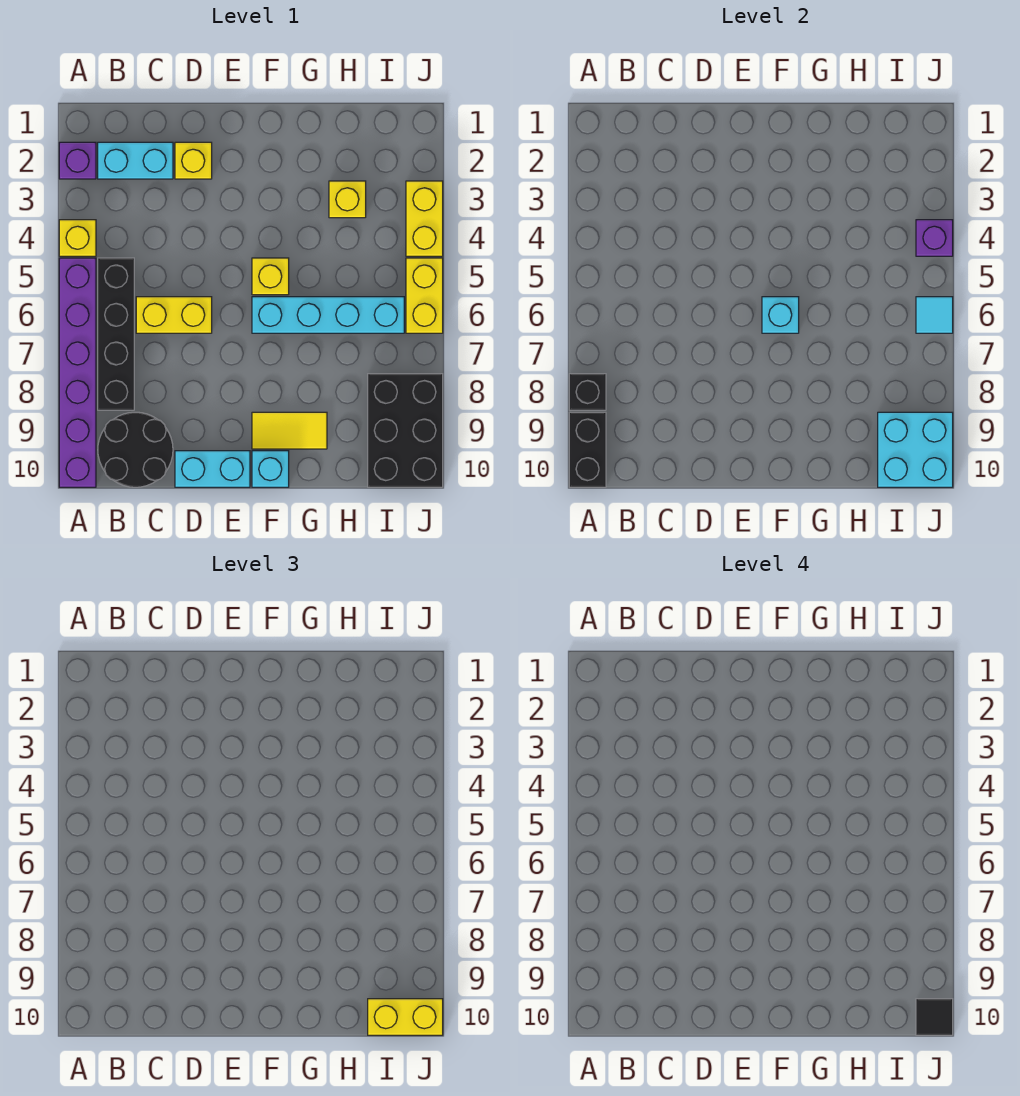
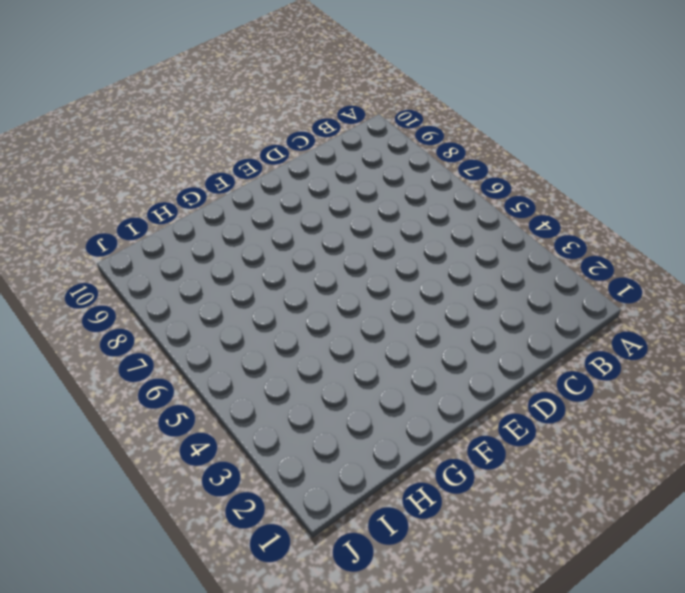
none -> purple 1x1 brick [59,142,96,179]
none -> yellow 1x1 brick [59,220,96,256]
none -> purple 1x6 brick [59,258,96,487]

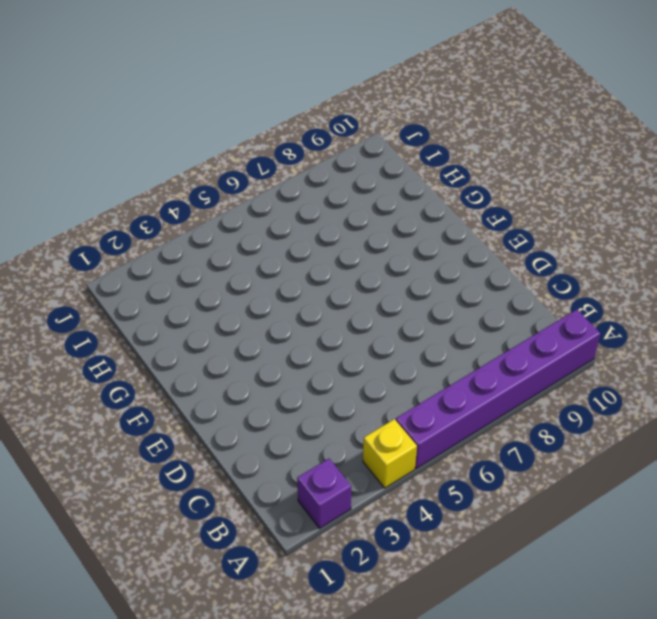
none -> cyan 1x2 brick [98,142,173,179]
none -> black 1x4 brick [98,258,134,410]
none -> black 2x2 round brick [98,412,173,487]

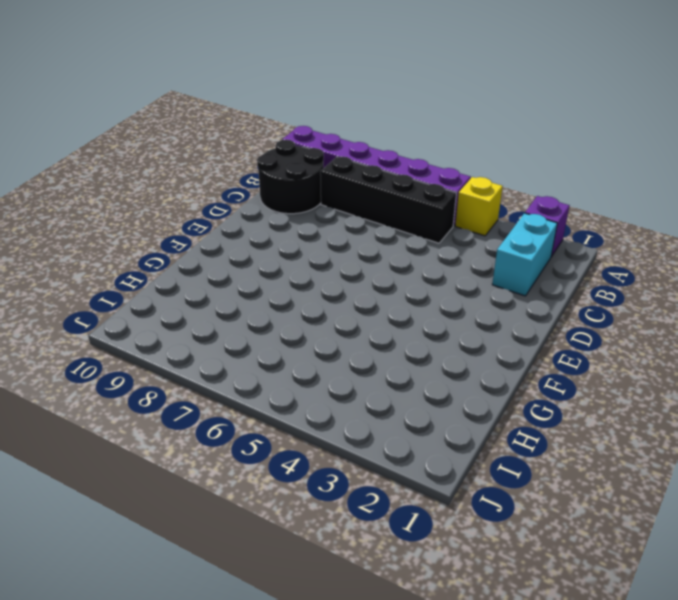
none -> yellow 1x2 brick [136,297,212,333]
none -> yellow 1x1 brick [175,142,212,179]
none -> cyan 1x2 brick [175,451,250,487]

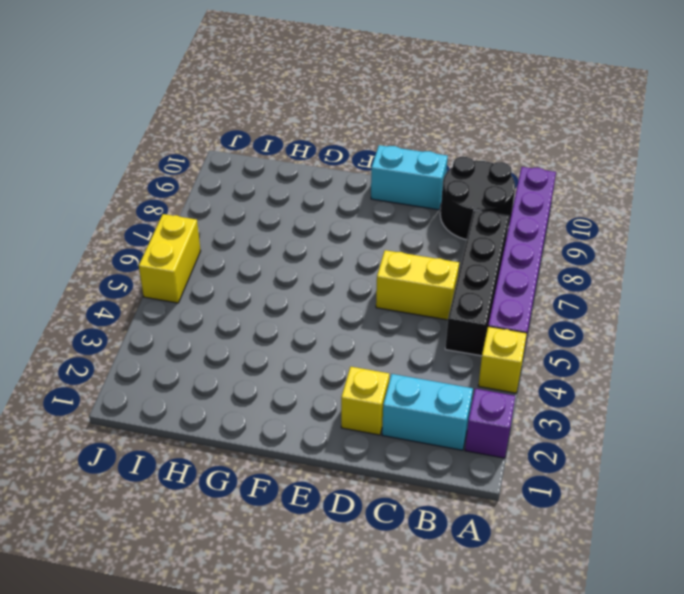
none -> yellow 1x1 brick [252,258,289,295]
none -> cyan 1x4 brick [252,297,404,333]
none -> yellow 1x2 tile [252,412,327,449]

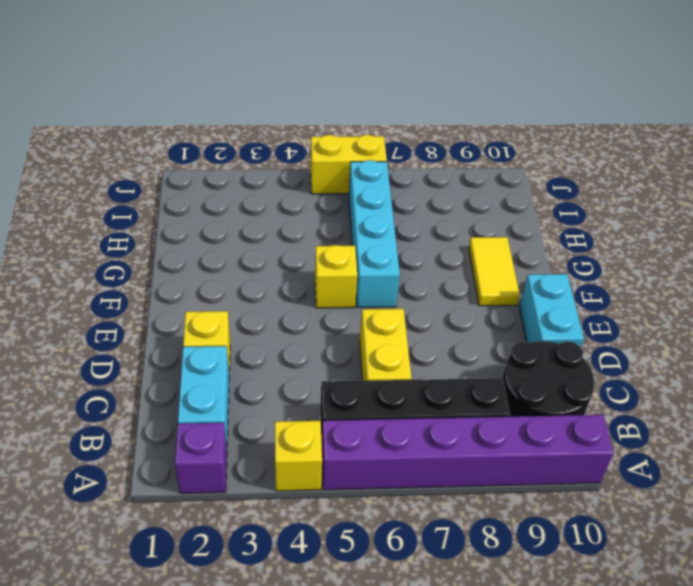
none -> cyan 1x1 brick [252,451,289,487]
none -> yellow 1x1 brick [329,181,366,218]
none -> black 2x3 brick [368,374,443,487]

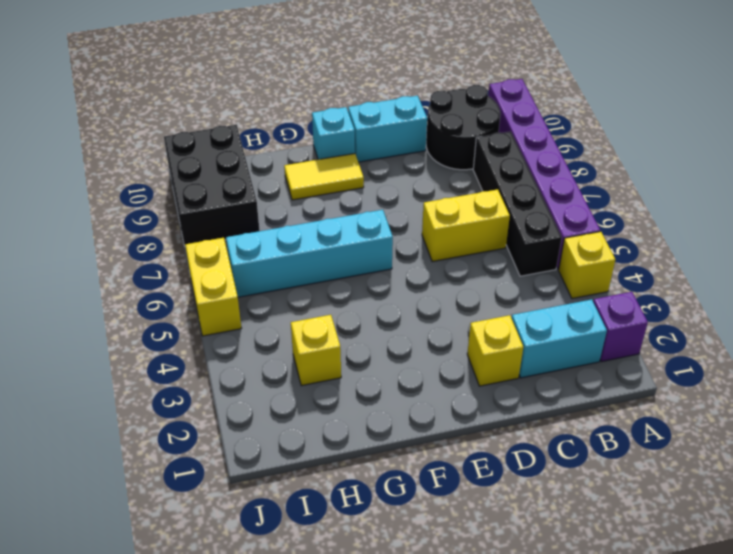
none -> yellow 1x1 brick [252,258,289,295]
none -> yellow 1x2 brick [406,181,443,256]
none -> black 1x1 brick [569,374,606,410]

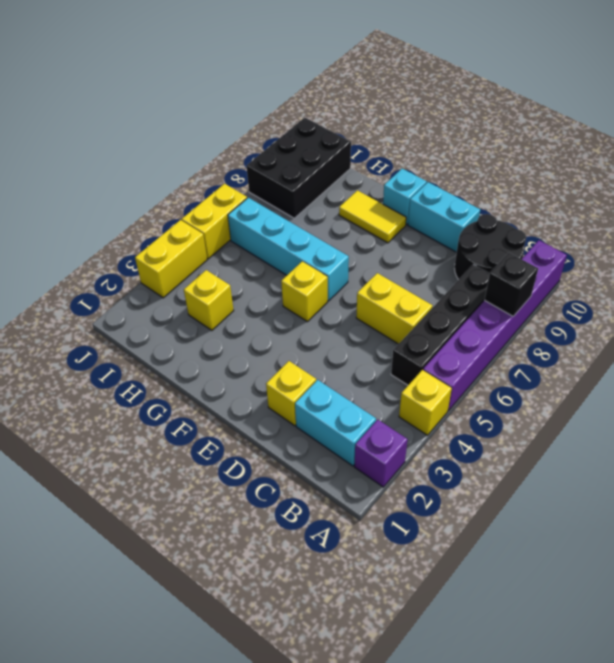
none -> black 1x2 brick [569,412,606,487]
none -> cyan 1x1 brick [762,297,799,333]
none -> cyan 2x2 brick [878,412,953,487]

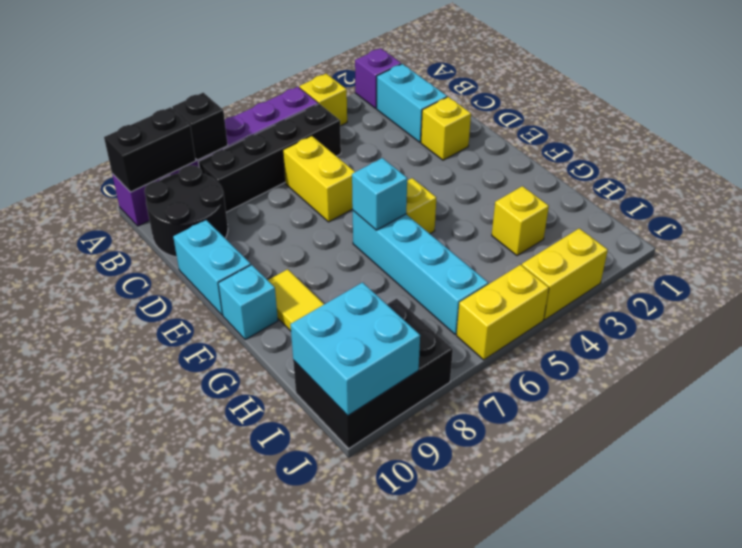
none -> purple 1x1 brick [916,220,953,256]
none -> cyan 1x1 tile [916,297,953,333]
none -> yellow 1x2 brick [368,999,443,1035]

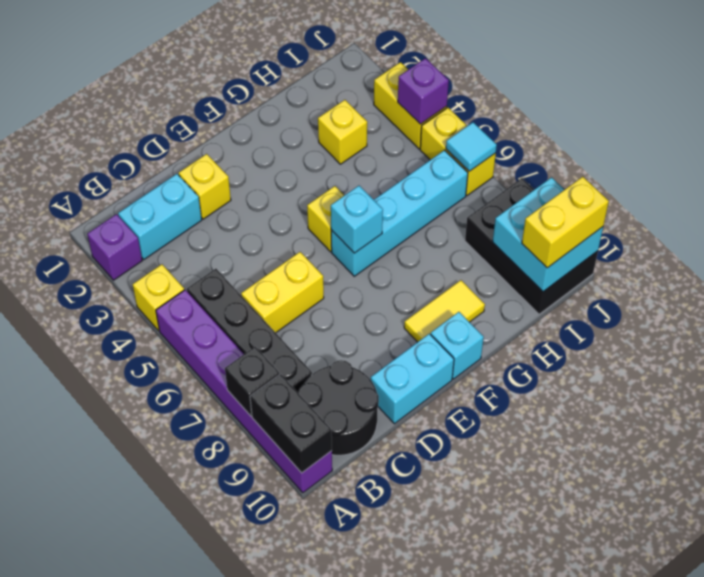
none -> black 1x1 tile [916,999,953,1035]

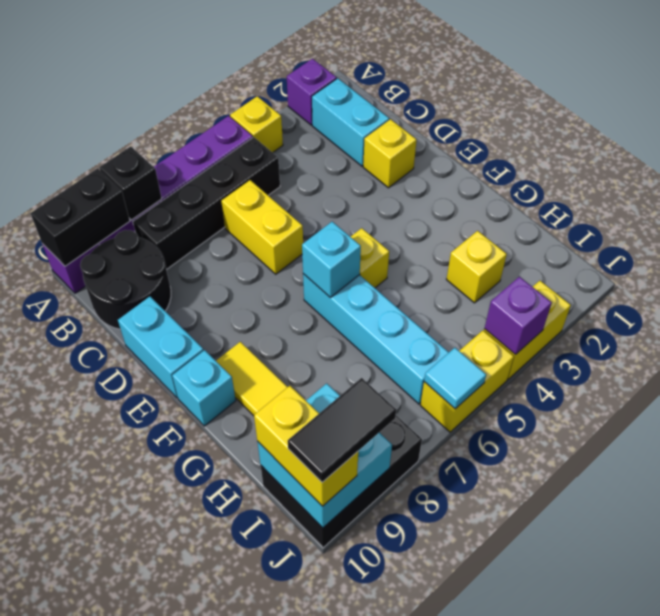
black 1x2 tile [288,378,396,482] -> black 1x1 tile [916,999,953,1035]

